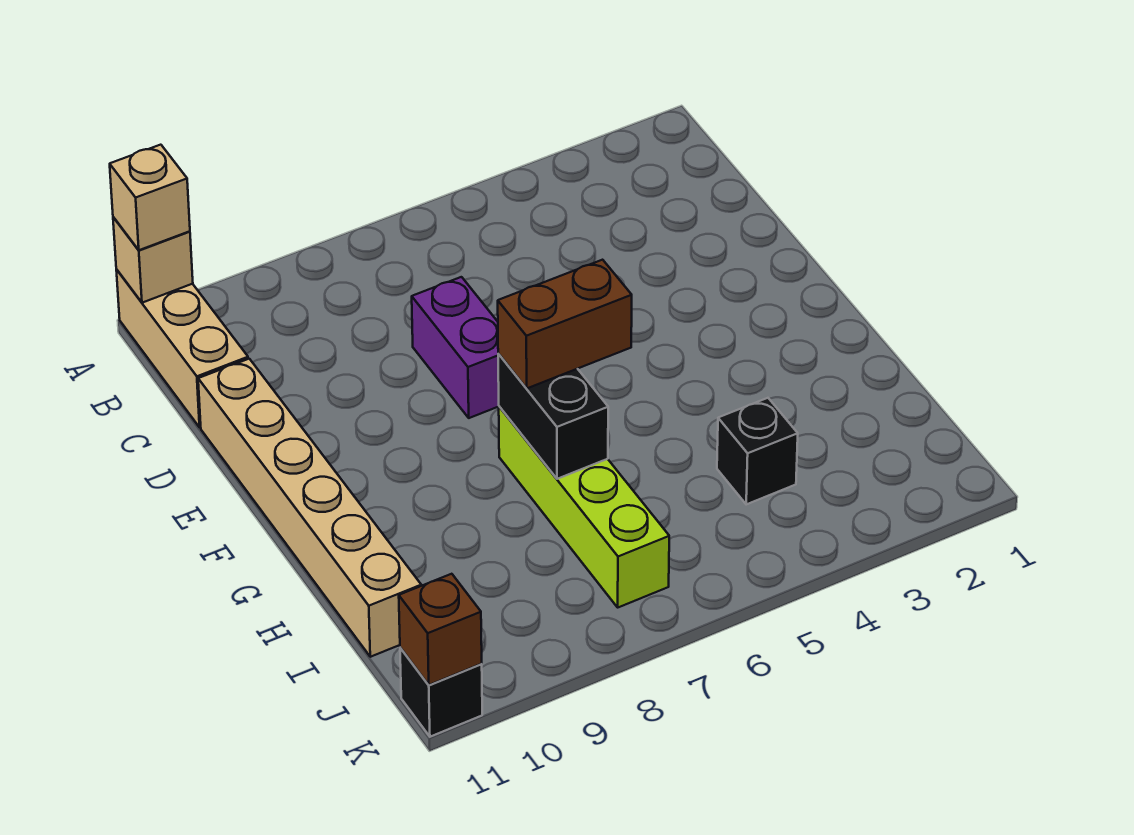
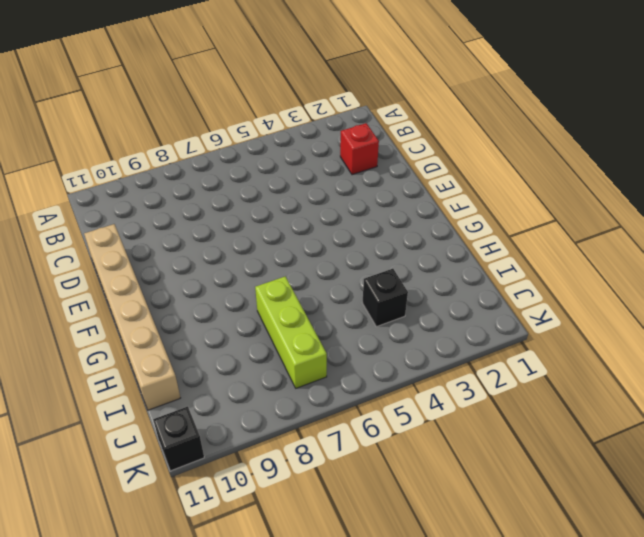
red 1x1 brick [340,123,379,175] -> none
lime 1x3 brick [255,276,327,388] -> lime 1x4 brick [499,406,669,607]
none -> tan 1x3 brick [116,269,248,427]
none -> purple 1x2 brick [412,277,499,418]

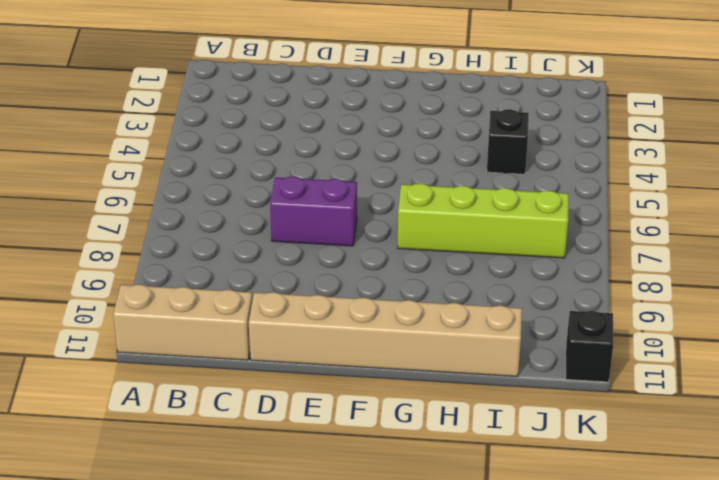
none -> tan 1x1 brick [113,217,193,303]
none -> black 1x2 brick [498,353,608,479]

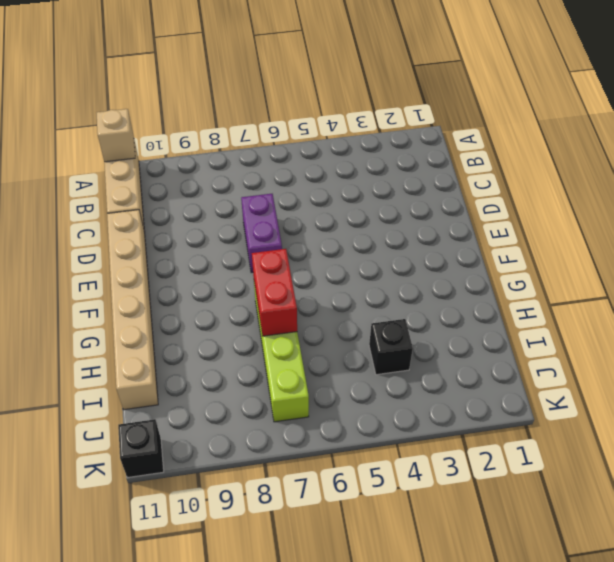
red 1x2 brick [252,249,297,336] -> black 1x2 brick [498,353,608,479]
none -> brown 1x1 brick [399,574,482,685]
none -> tan 1x1 brick [110,145,190,250]

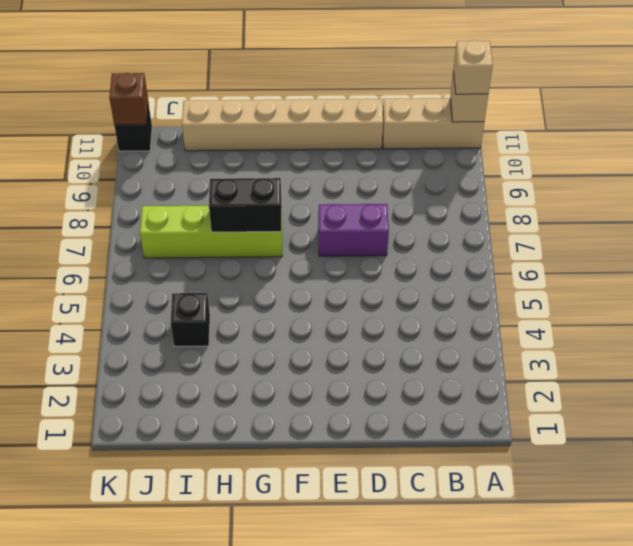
none -> brown 1x2 brick [498,260,632,388]

